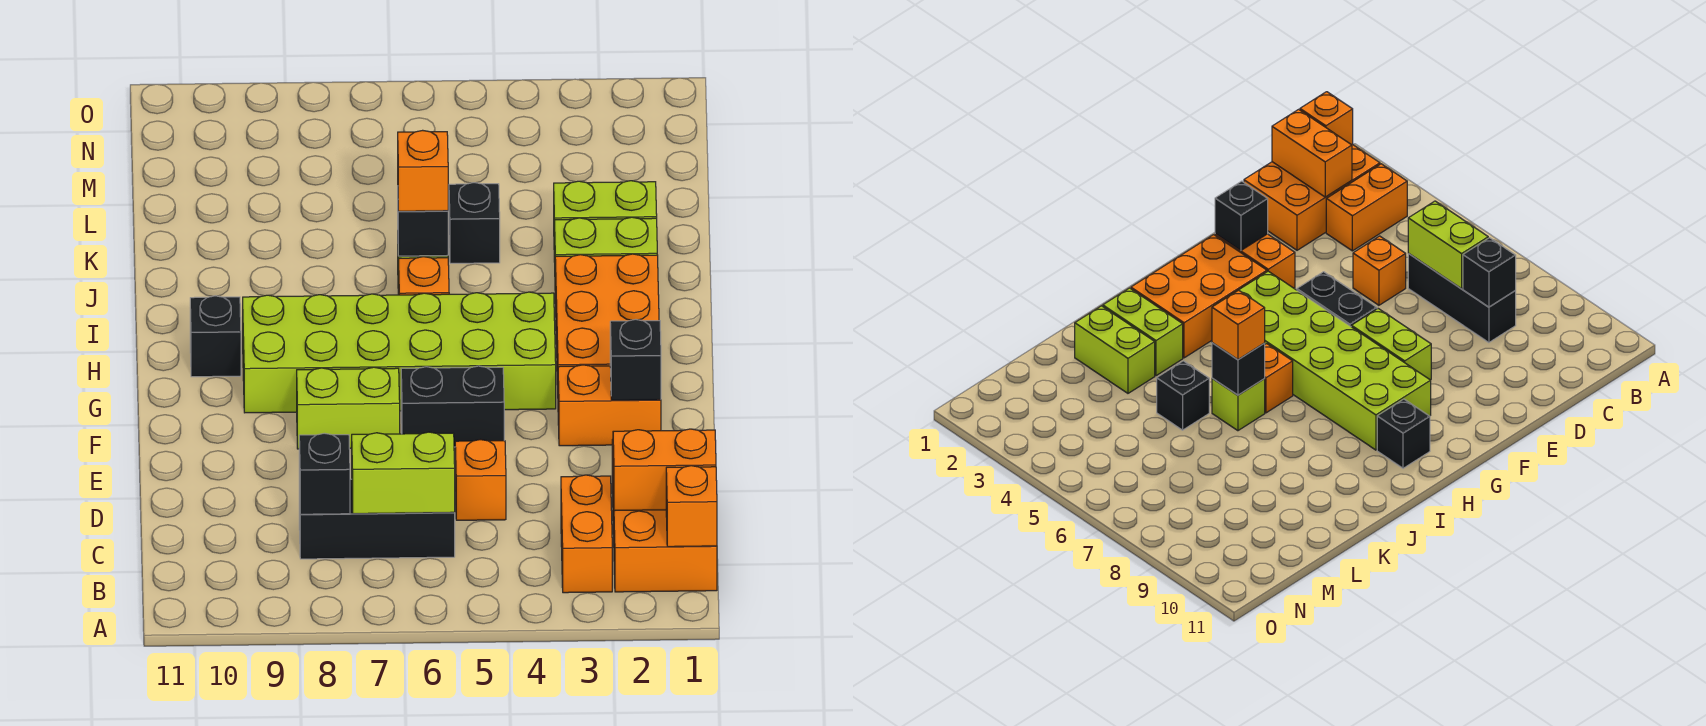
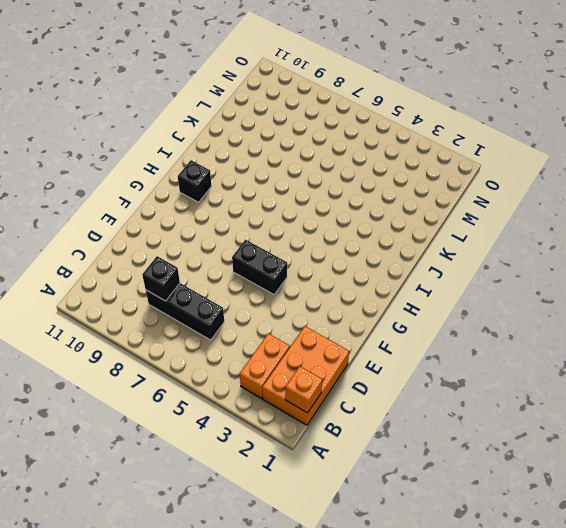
none -> orange 1x1 brick [455,440,506,520]
none -> orange 1x2 brick [558,365,661,446]
none -> lime 1x2 brick [297,367,400,449]

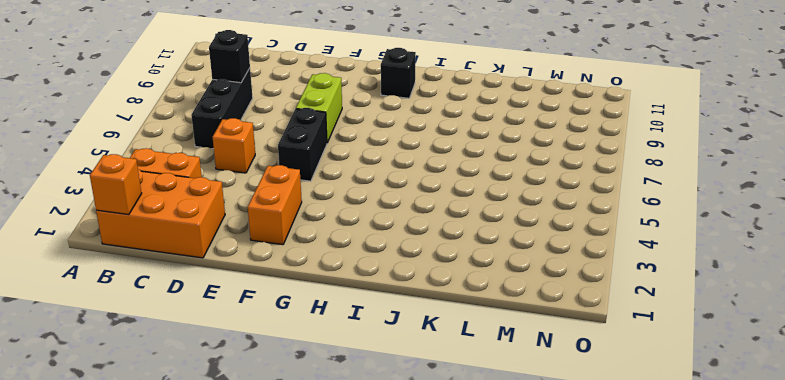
none -> orange 2x3 brick [555,254,659,385]
none -> lime 2x6 brick [243,292,556,413]
none -> orange 1x1 brick [399,257,449,295]

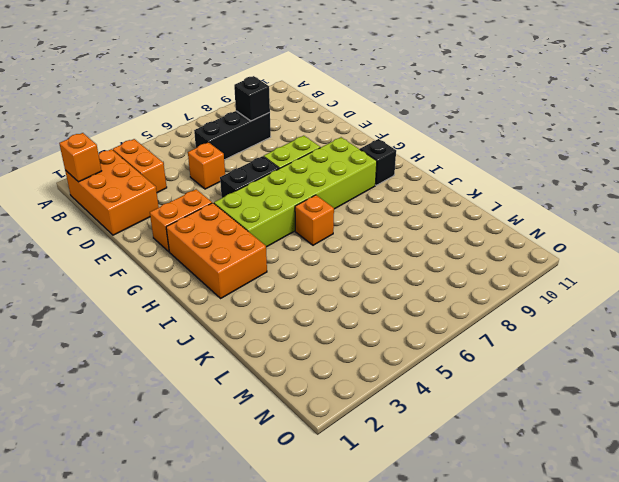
none -> lime 1x2 brick [555,217,657,256]
none -> lime 1x1 brick [1212,378,1265,431]
none -> lime 1x2 brick [554,181,657,262]

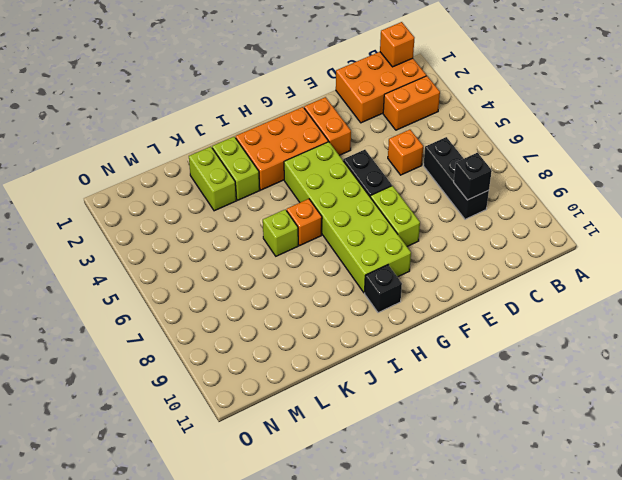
none -> black 1x1 brick [449,183,500,263]
none -> orange 1x2 brick [613,429,716,511]
none -> lime 1x2 brick [352,432,455,514]

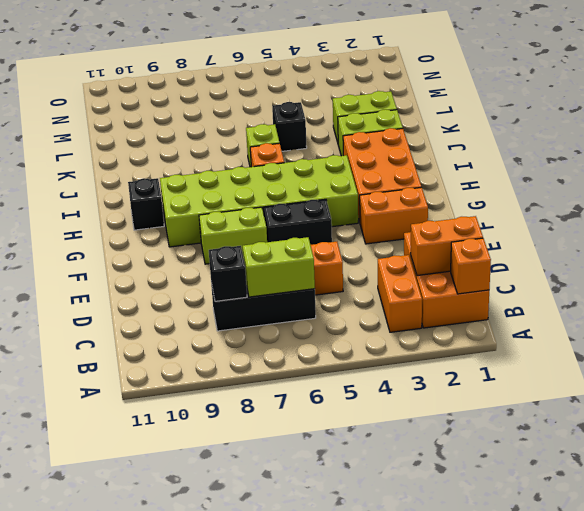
none -> black 1x1 brick [610,319,661,400]
none -> black 1x1 brick [398,211,448,256]
none -> orange 1x1 brick [398,130,448,211]

